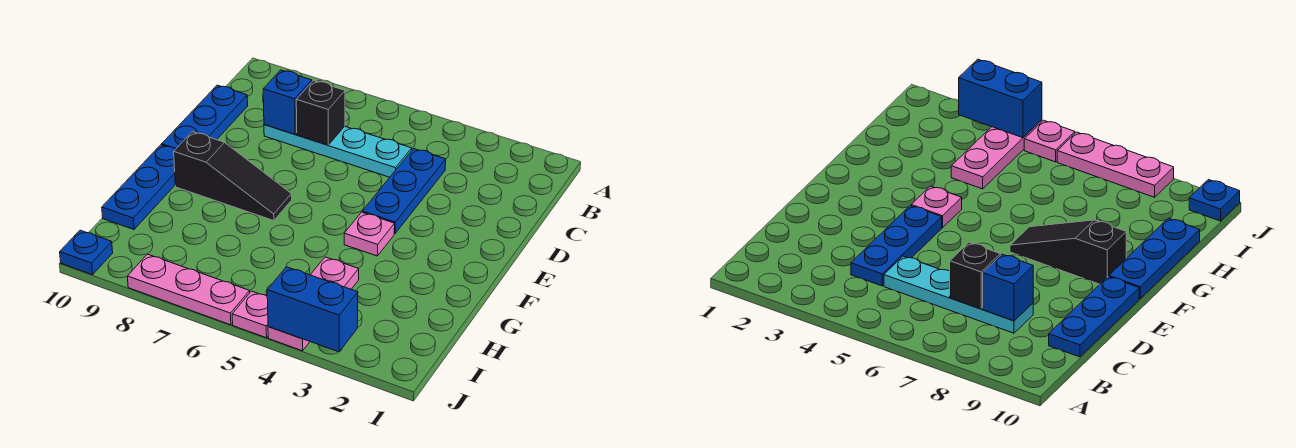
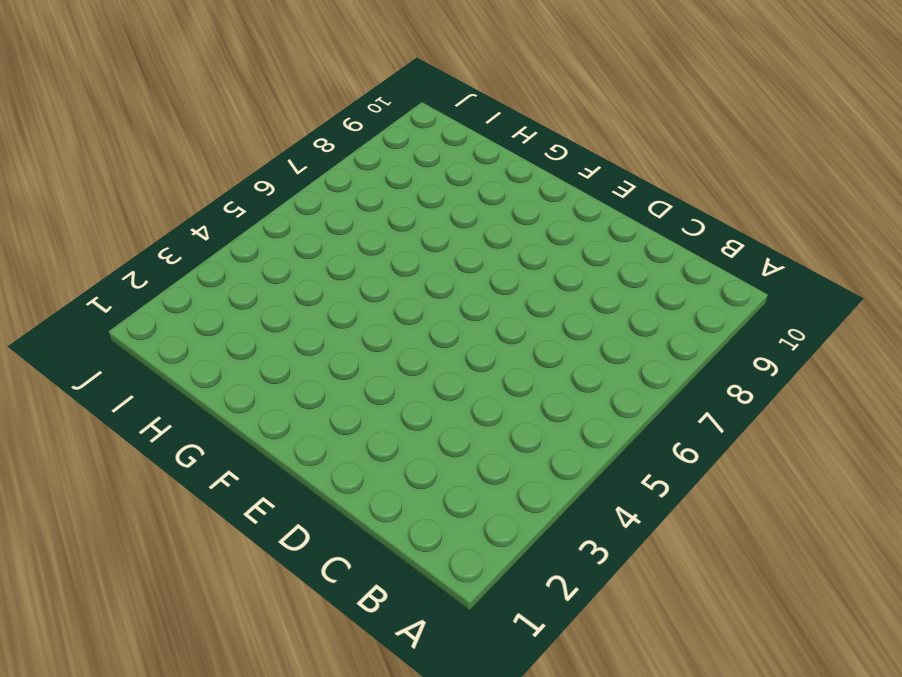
none -> blue 1x3 plate [362,149,446,234]
none -> cyan 1x4 plate [264,124,412,177]
none -> blue 1x3 plate [162,85,248,149]

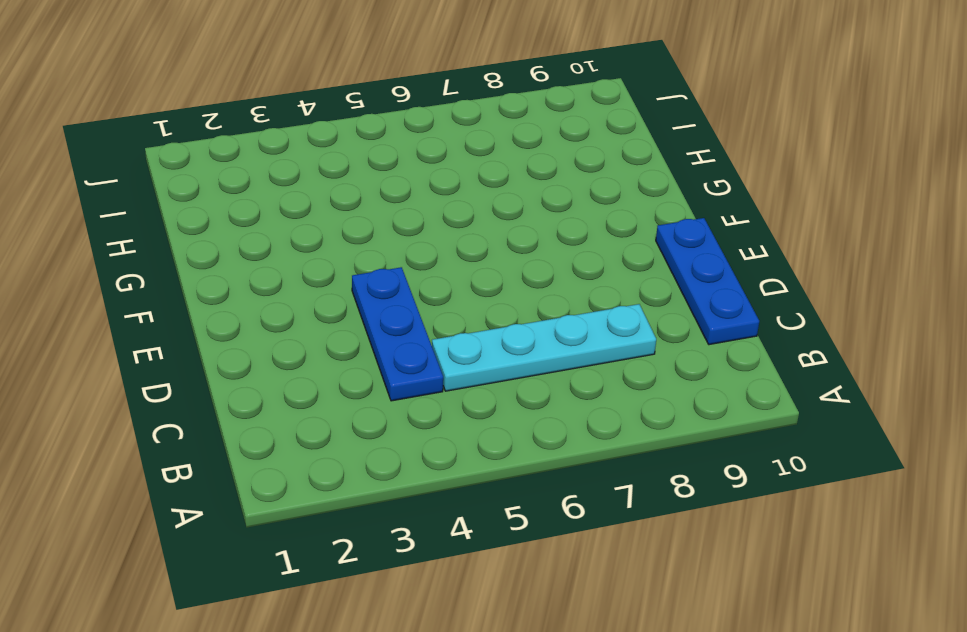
none -> pink 1x1 plate [344,212,395,256]
none -> black 1x3 slope [174,132,292,221]
none -> blue 1x3 plate [102,145,175,229]

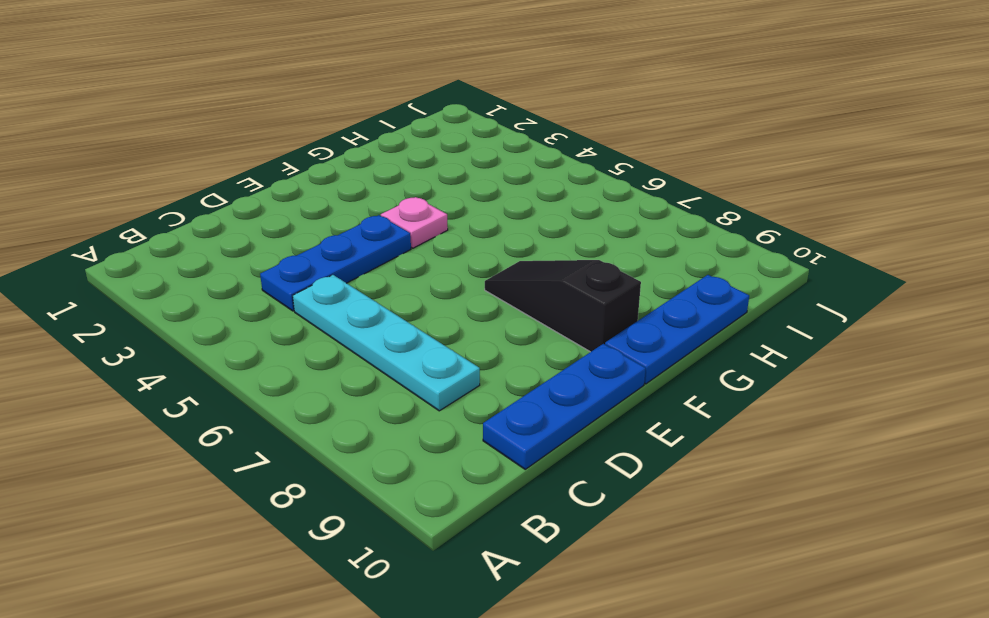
none -> pink 1x3 plate [268,257,359,351]
none -> pink 1x1 plate [232,291,268,338]
none -> pink 1x3 plate [127,254,250,325]

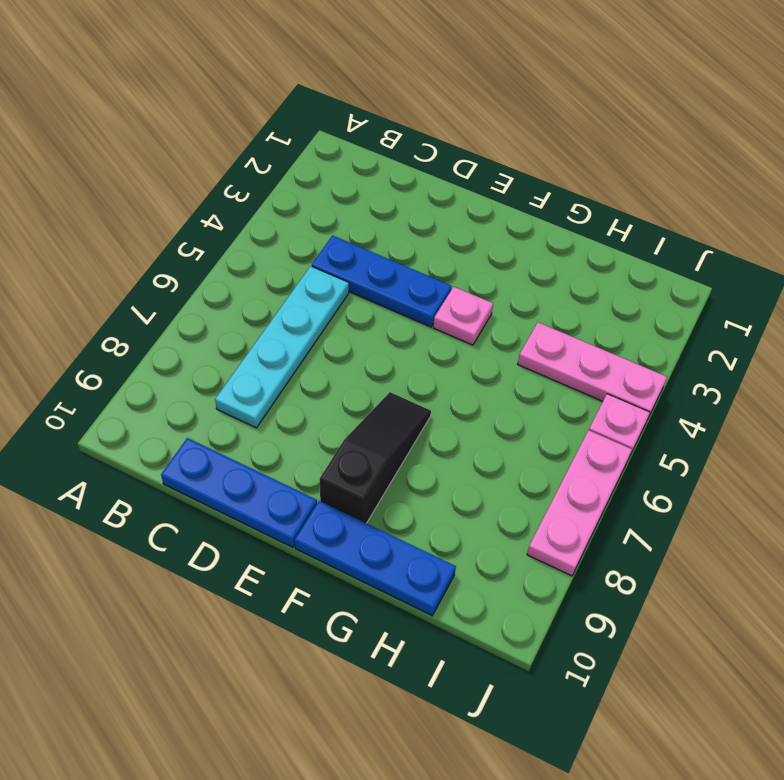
none -> blue 1x1 plate [60,230,113,275]
none -> black 1x1 brick [296,81,345,145]
none -> blue 1x1 brick [263,70,312,134]

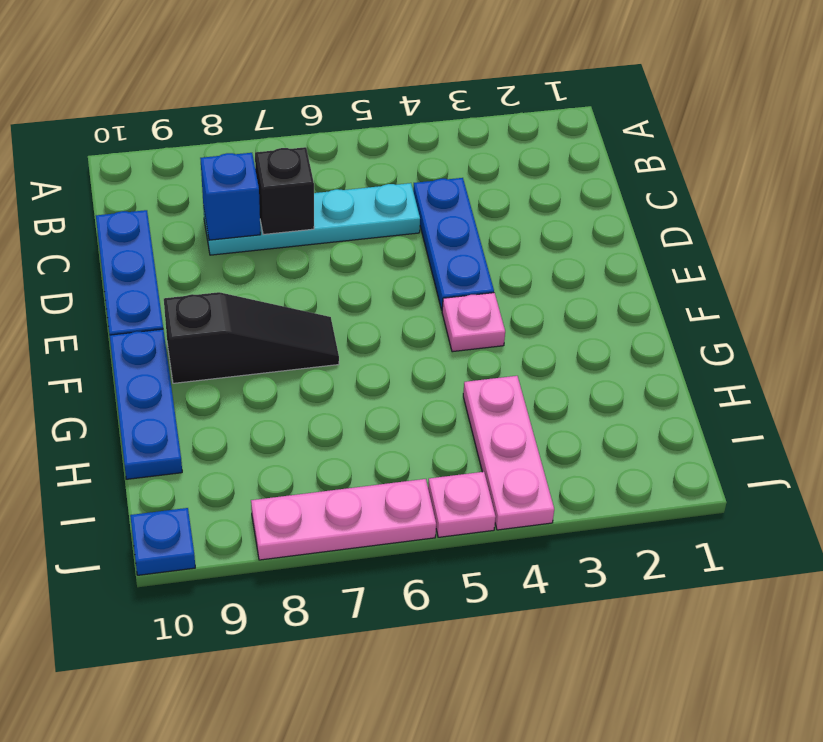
none -> blue 1x2 brick [267,267,358,352]

